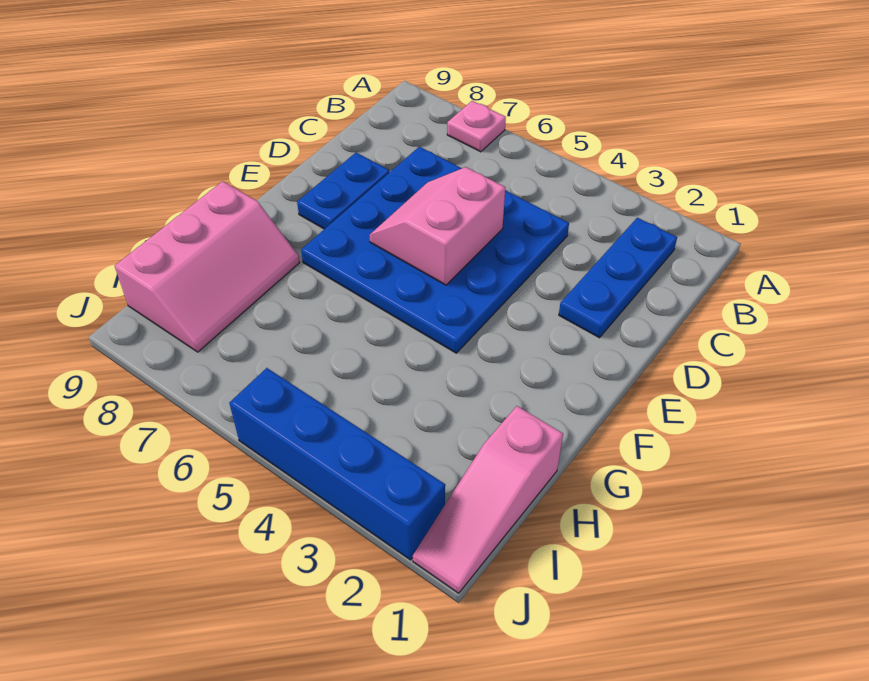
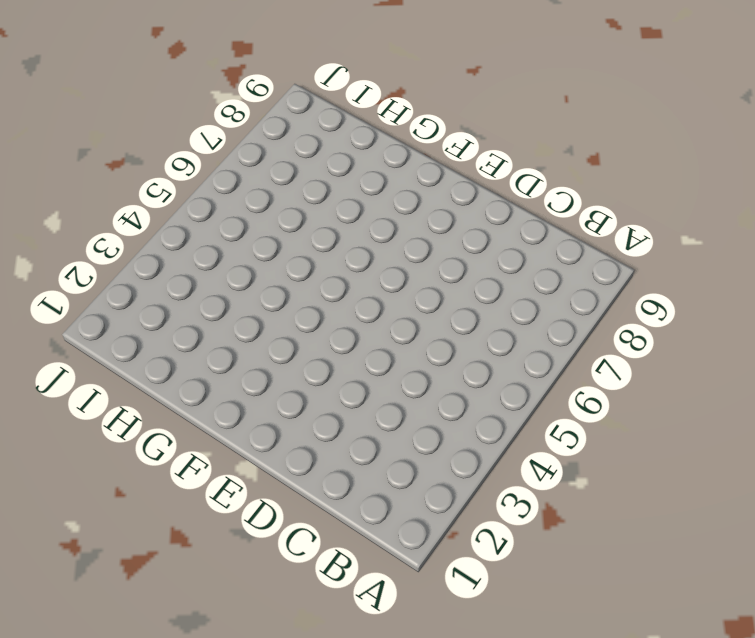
none -> pink 1x1 plate [447,101,506,152]
none -> blue 1x3 plate [559,218,677,338]

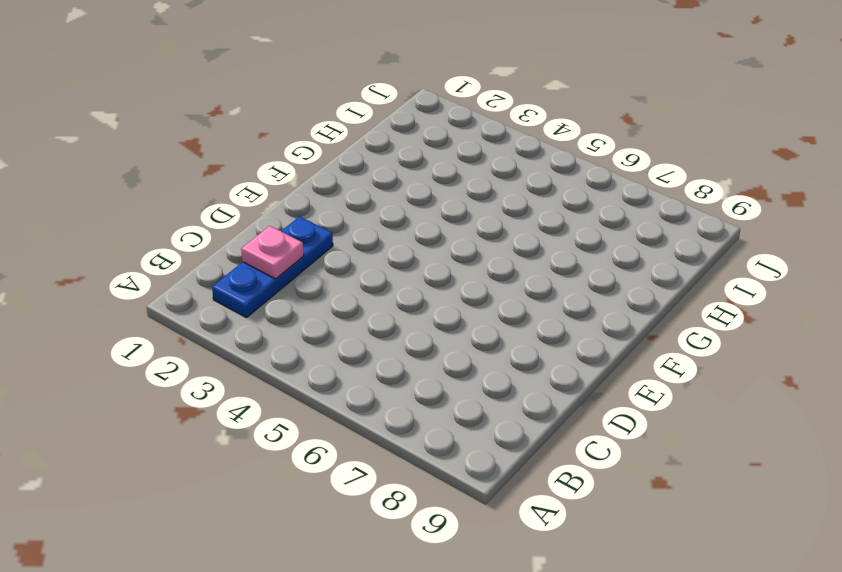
pink 1x1 plate [241,226,304,279] -> pink 1x1 plate moved to [447,101,506,152]
none -> blue 4x4 plate [301,147,569,353]
none -> blue 1x2 plate [297,153,390,229]

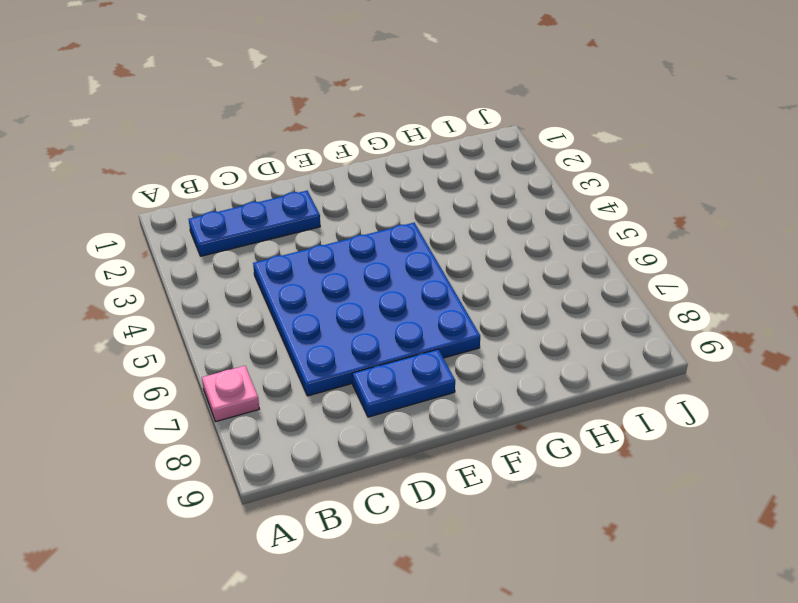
none -> pink 2x3 slope [115,181,300,352]
none -> pink 1x3 slope [413,406,563,593]

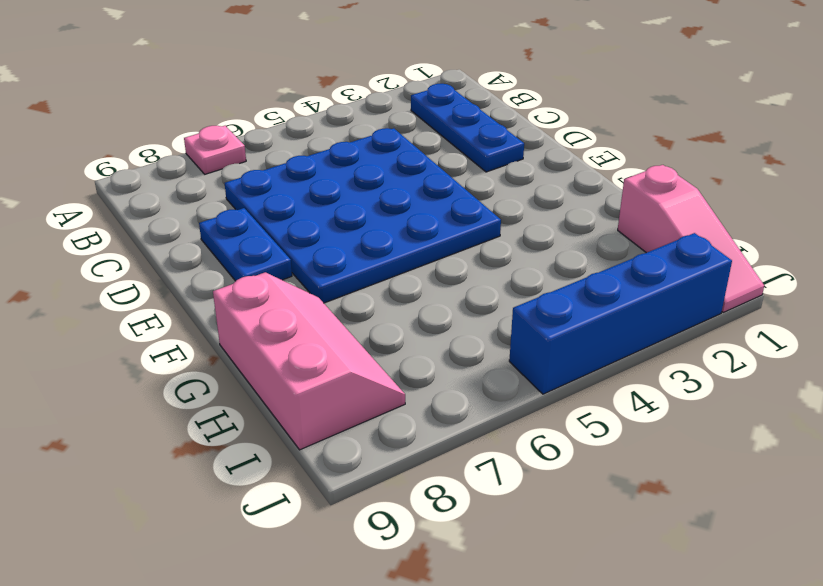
none -> pink 2x2 slope [369,167,505,285]

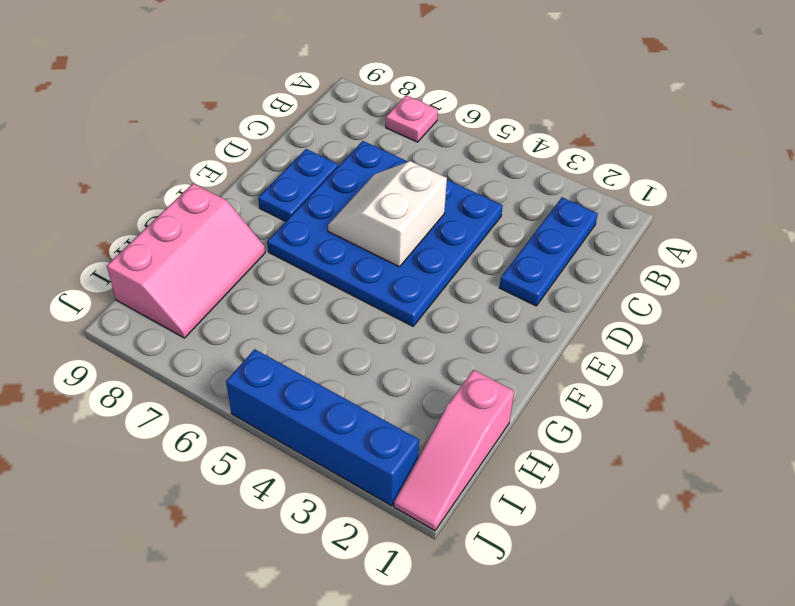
white 2x2 slope [328,161,447,267] -> pink 2x2 slope [369,167,505,285]

